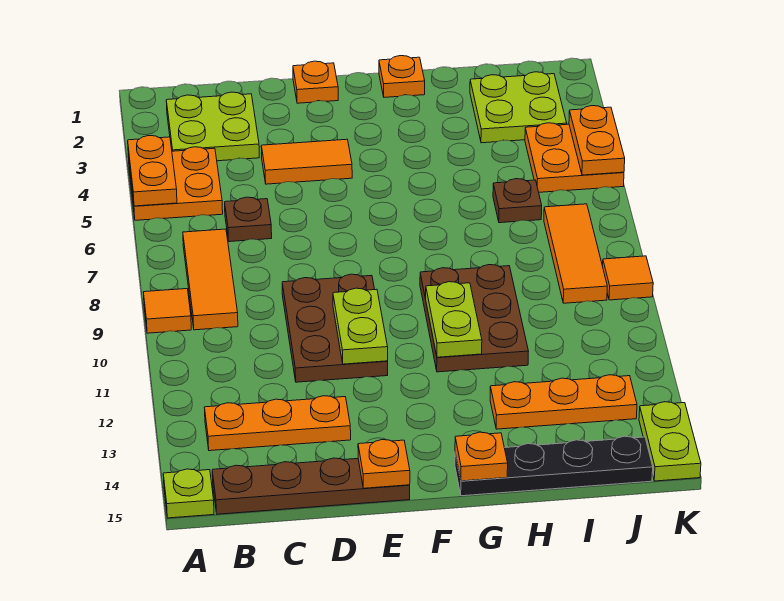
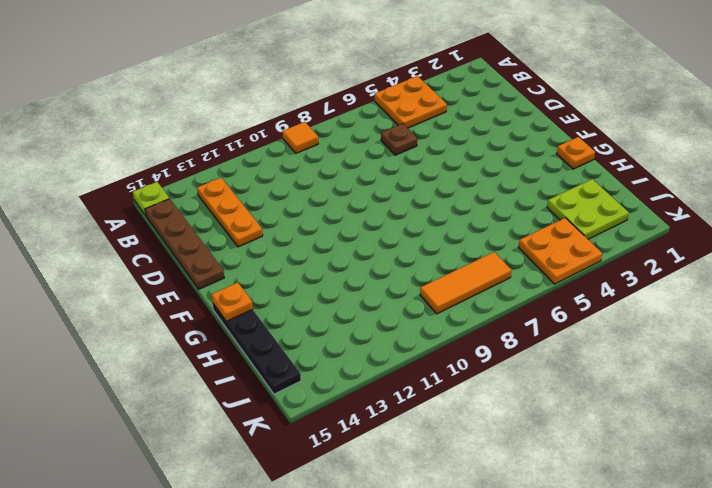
none -> lime 2x2 plate [166,92,259,161]
none -> orange 1x3 tile [183,229,238,330]
none -> orange 1x2 tile [261,139,352,184]

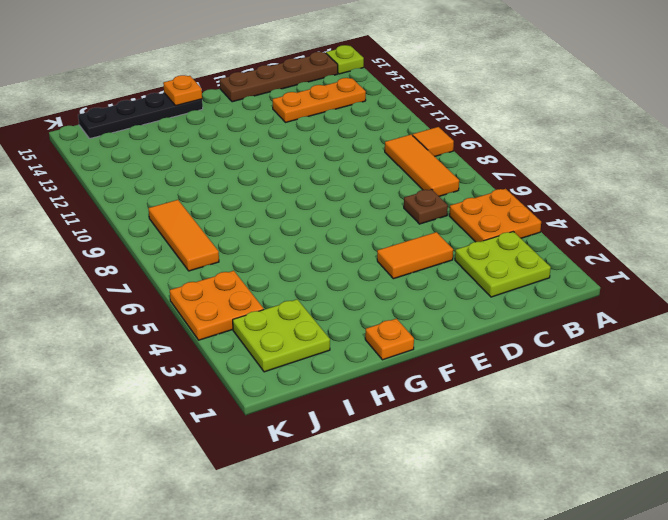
none -> brown 2x3 plate [282,274,388,382]
none -> orange 1x1 plate [293,61,338,103]
none -> brown 2x3 plate [420,265,529,372]

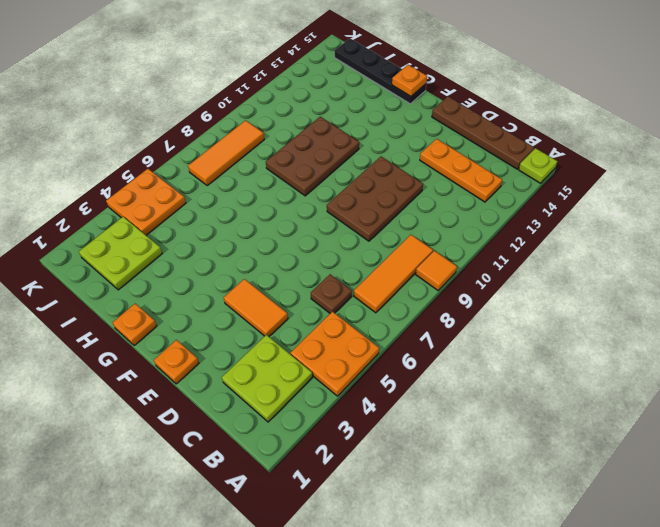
none -> orange 1x3 plate [490,375,637,429]
none -> brown 1x1 plate [493,179,542,223]
none -> orange 1x1 tile [603,256,653,300]

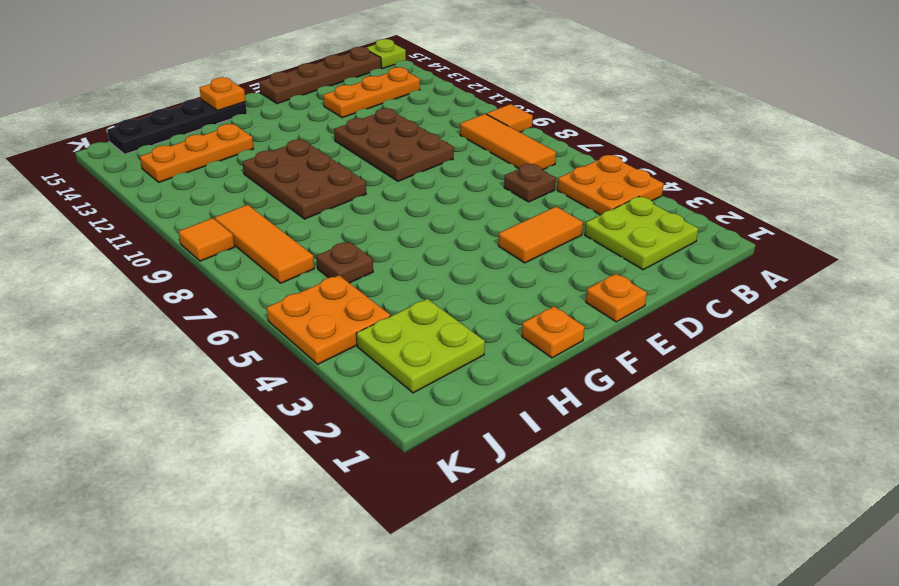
none -> lime 1x2 plate [639,402,701,481]
none -> orange 1x2 plate [128,136,177,206]
none -> lime 1x2 plate [333,288,388,364]

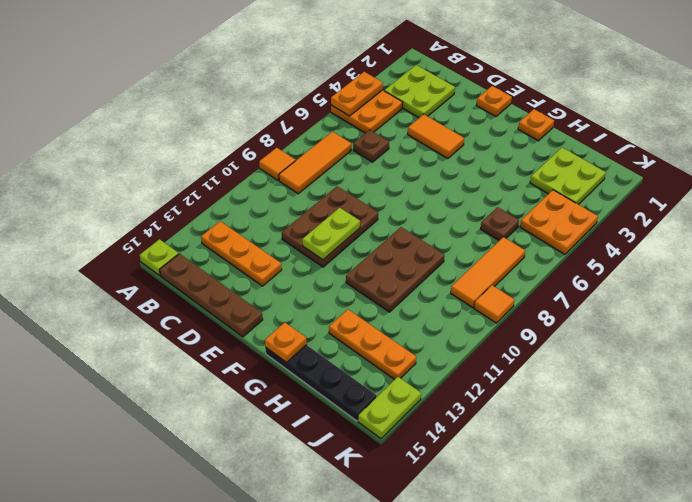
none -> orange 1x1 plate [358,440,410,488]
none -> lime 1x2 plate [426,282,482,357]
none -> orange 1x2 plate [569,106,625,175]

